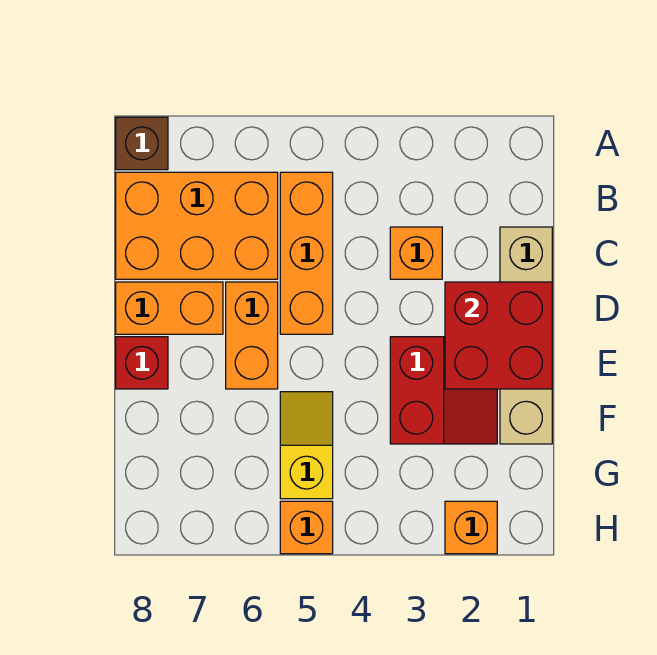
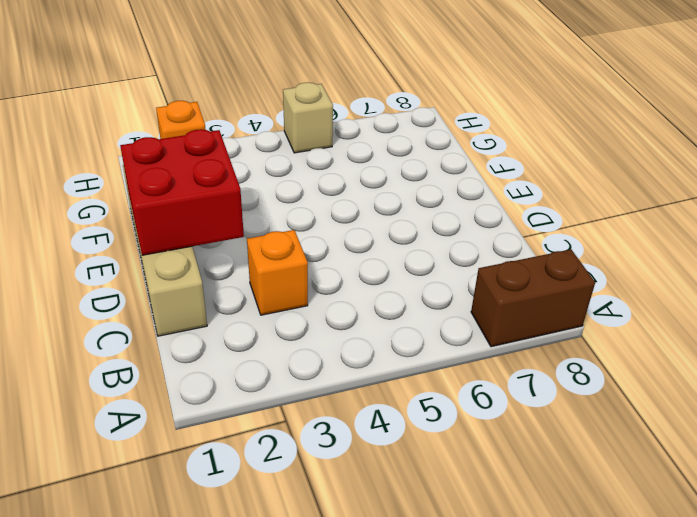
brown 1x2 brick [471,250,595,347] -> brown 1x1 brick [116,117,168,170]
tan 1x1 brick [283,82,333,153] -> orange 1x1 brick [280,501,333,554]
none -> orange 1x3 brick [280,172,333,334]
none -> orange 2x3 brick [116,172,278,279]
none -> orange 1x2 brick [226,282,278,389]

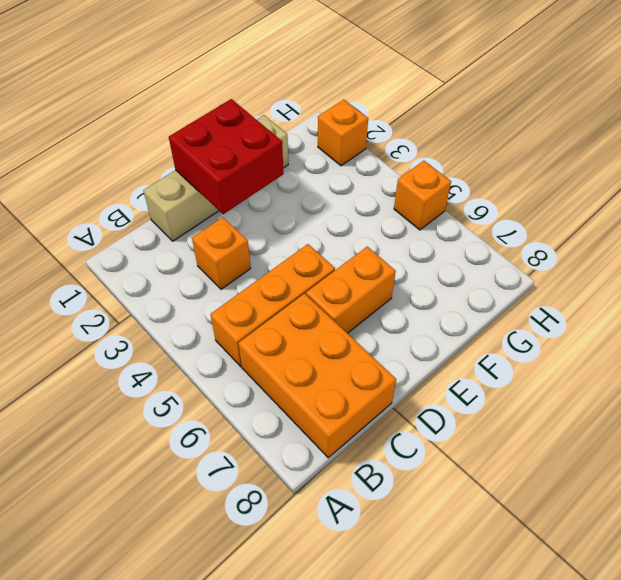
none -> brown 1x1 brick [116,117,168,170]
none -> orange 1x2 brick [116,282,223,334]
none -> red 2x2 slope [390,337,497,444]

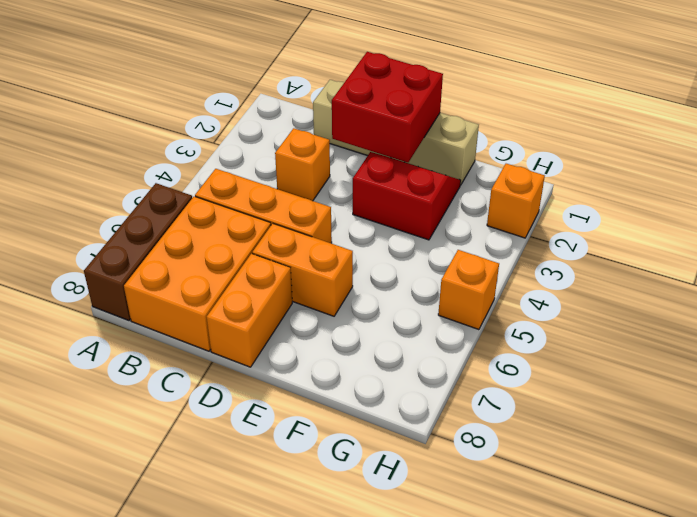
brown 1x3 brick [84,183,192,320] -> brown 1x1 brick [116,117,168,170]
none -> red 1x1 brick [116,337,168,389]
none -> yellow 1x2 slope [280,392,333,499]

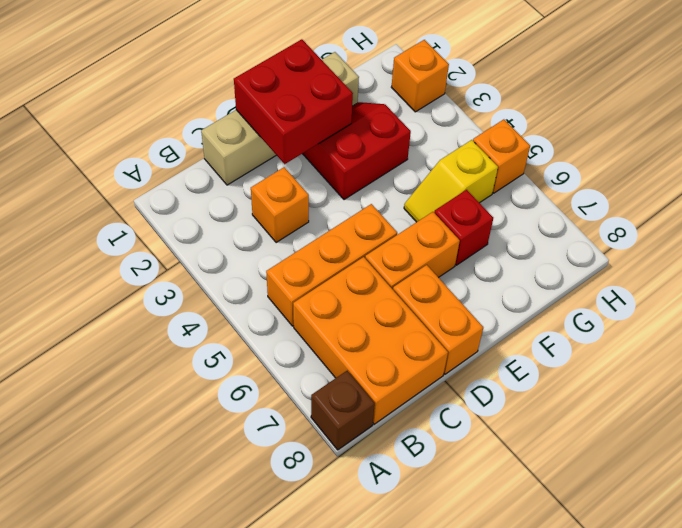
red 1x1 brick [434,190,493,265] -> red 1x1 brick moved to [116,337,168,389]

